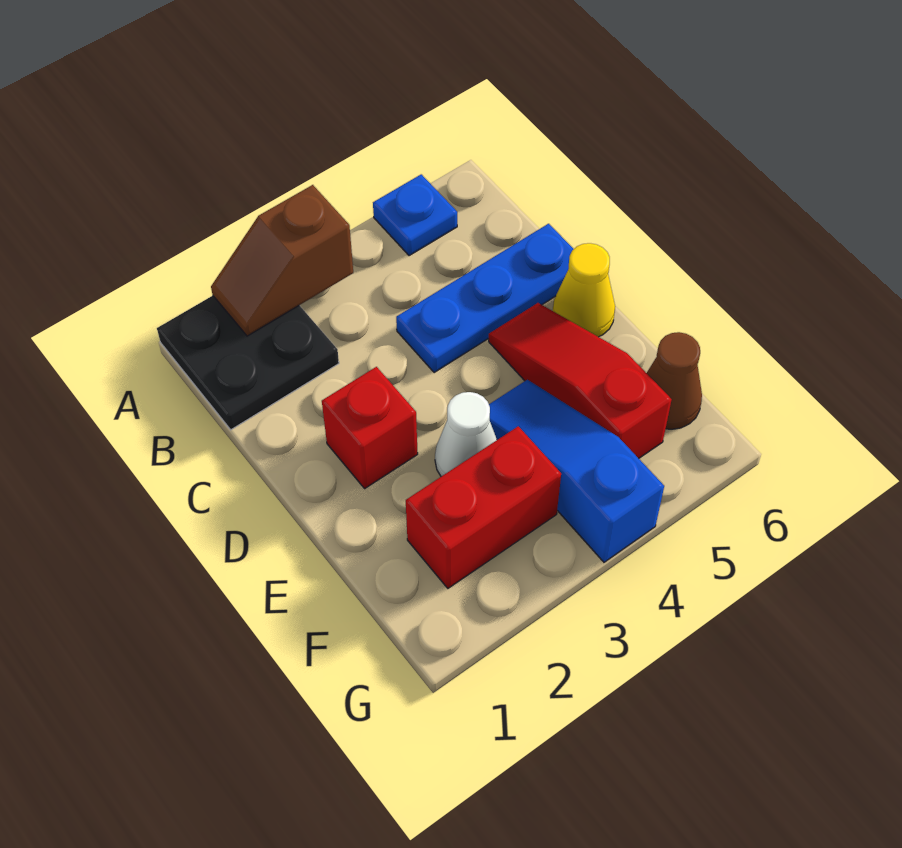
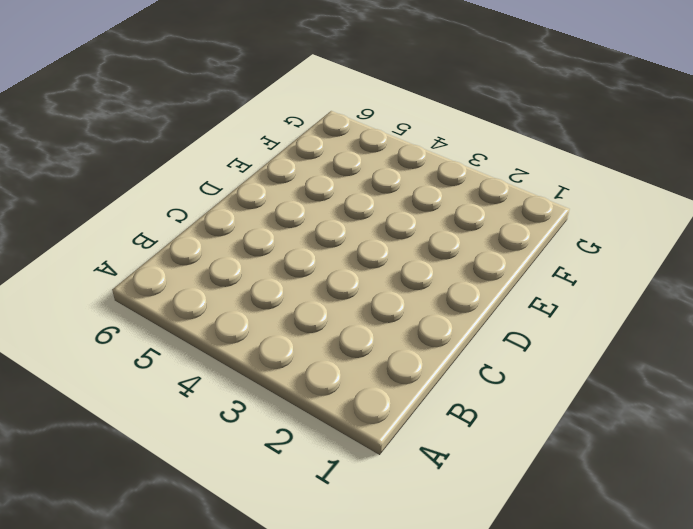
none -> black 2x2 plate [157,296,339,430]
none -> blue 1x1 plate [373,174,457,256]

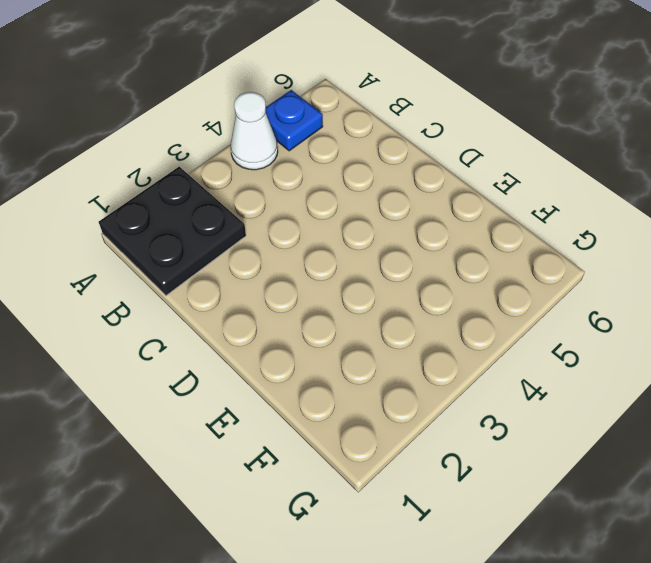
white 1x1 cone [231,92,278,170] -> white 1x1 cone moved to [435,392,497,476]
none -> blue 1x3 plate [396,224,573,373]
none -> red 1x1 brick [322,367,418,488]

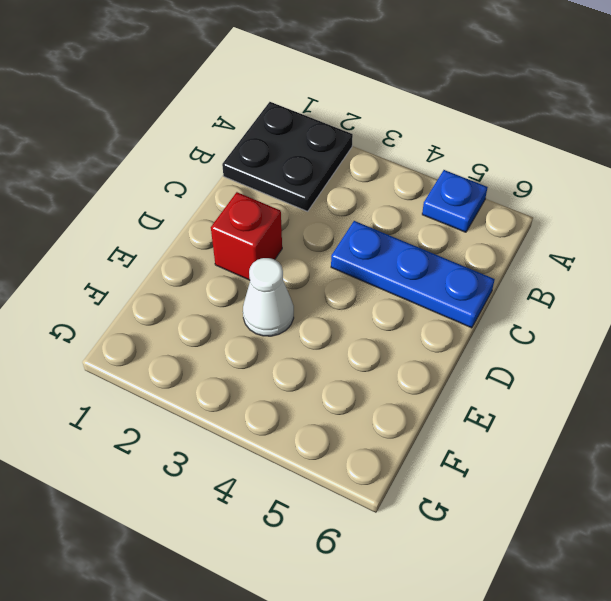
none -> red 1x3 slope [489,303,672,458]
none -> yellow 1x1 cone [553,243,615,337]

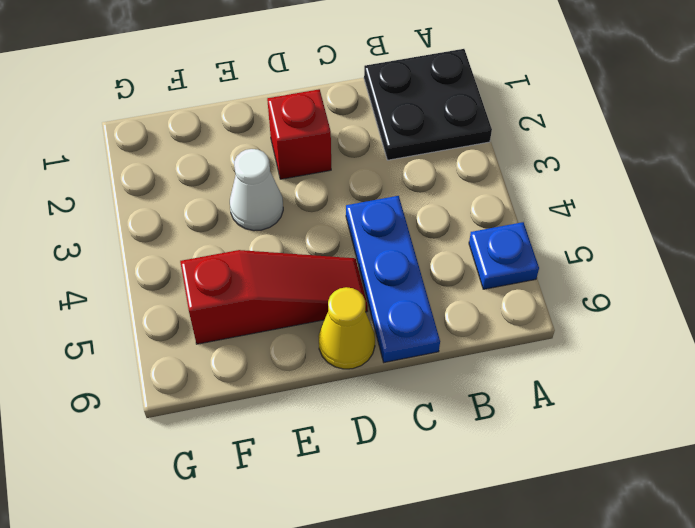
none -> blue 1x3 slope [489,380,664,562]
none -> red 1x2 brick [406,426,561,588]

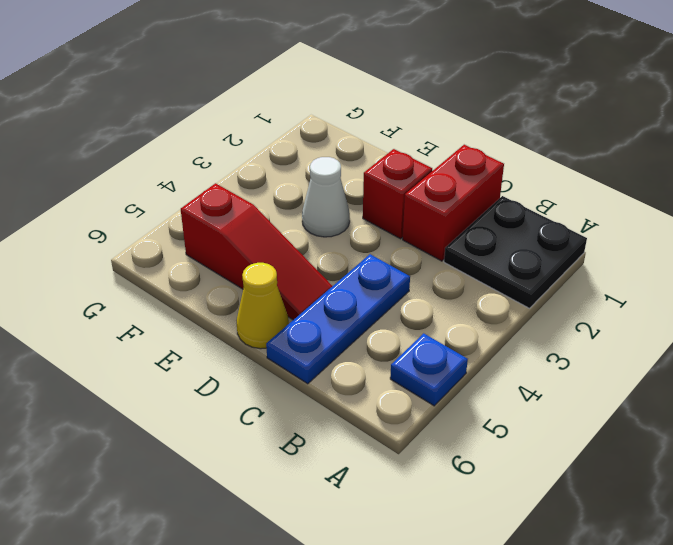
red 1x2 brick [403,145,504,261] -> red 1x2 brick moved to [406,426,561,588]
none -> blue 1x3 slope [489,380,664,562]
none -> brown 1x1 cone [647,332,702,429]

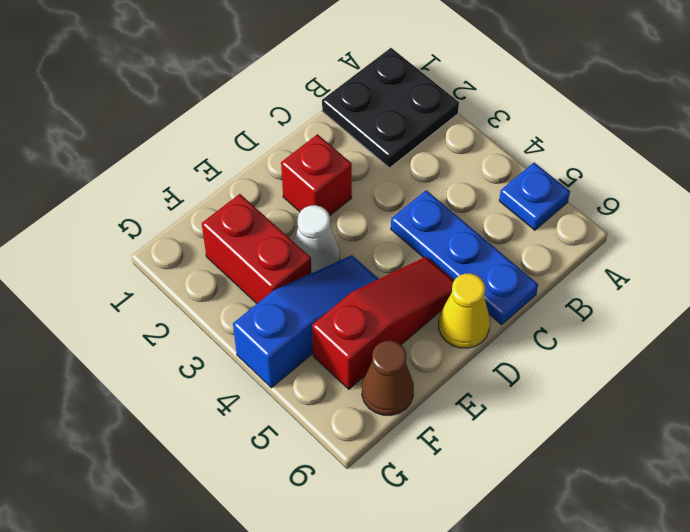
none -> brown 1x2 slope [211,185,353,336]

